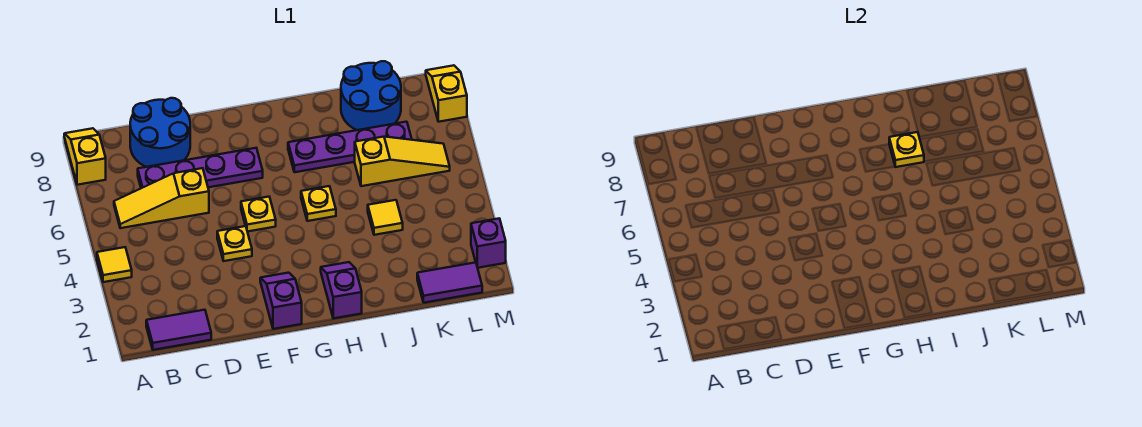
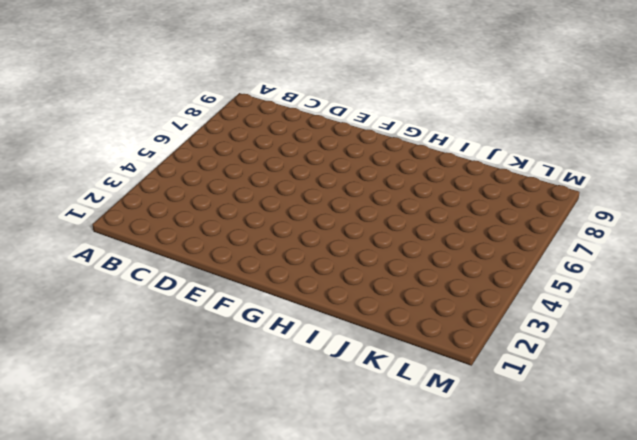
none -> yellow 1x1 tile [97,247,132,282]
none -> yellow 1x2 slope [64,128,106,185]
none -> purple 1x2 tile [146,310,211,350]

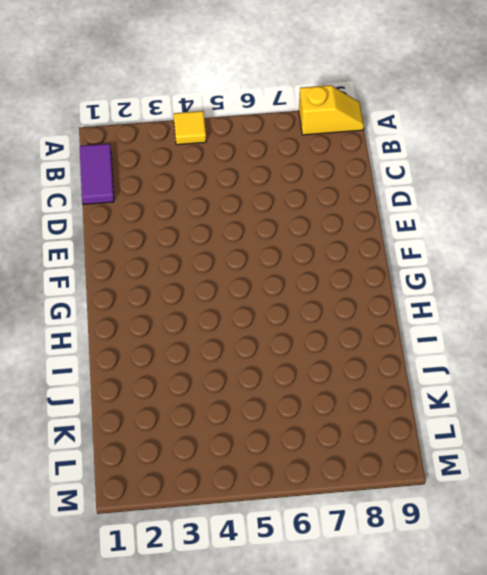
none -> yellow 1x3 slope [114,168,209,228]
none -> purple 1x4 plate [138,148,263,188]
none -> blue 2x2 round brick [130,98,190,167]

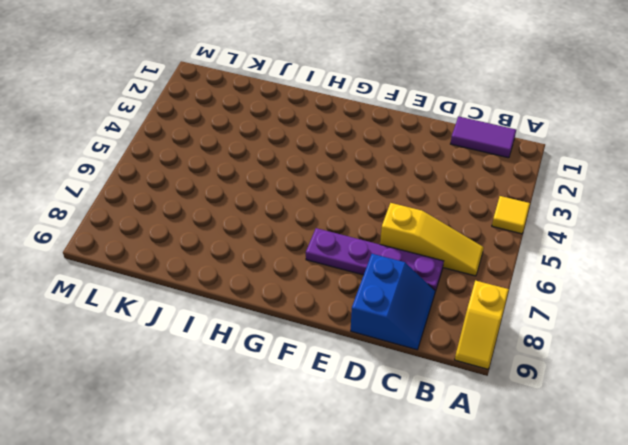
blue 2x2 slope [351,254,435,350] -> blue 2x2 round brick [130,98,190,167]
none -> yellow 1x1 plate [217,226,252,261]
none -> purple 1x2 slope [260,273,302,329]
none -> yellow 1x1 plate [241,197,276,232]

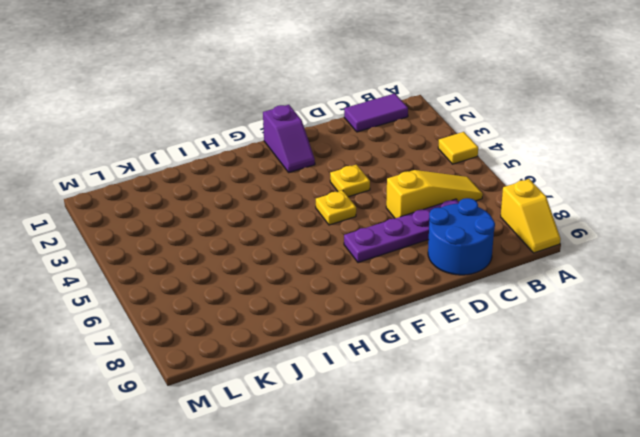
none -> purple 1x2 slope [321,262,362,318]
none -> yellow 1x1 plate [301,186,336,221]
none -> purple 1x4 plate [288,122,412,172]

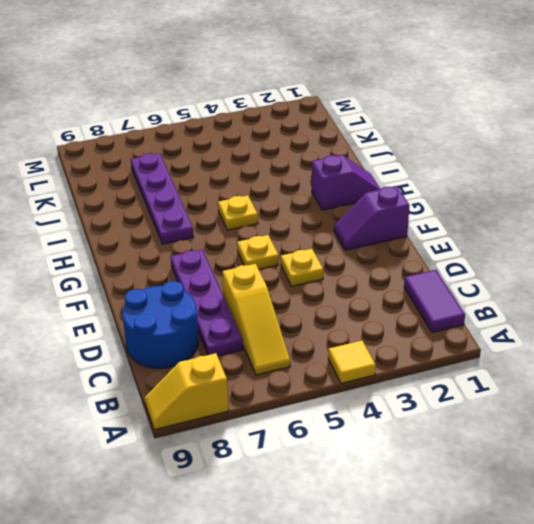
purple 1x2 slope [312,155,380,210] -> purple 1x2 slope turned to [321,262,362,318]
none -> yellow 1x1 tile [368,200,403,235]
none -> yellow 1x3 slope [355,137,450,186]
none -> blue 2x2 round brick [341,61,401,130]

